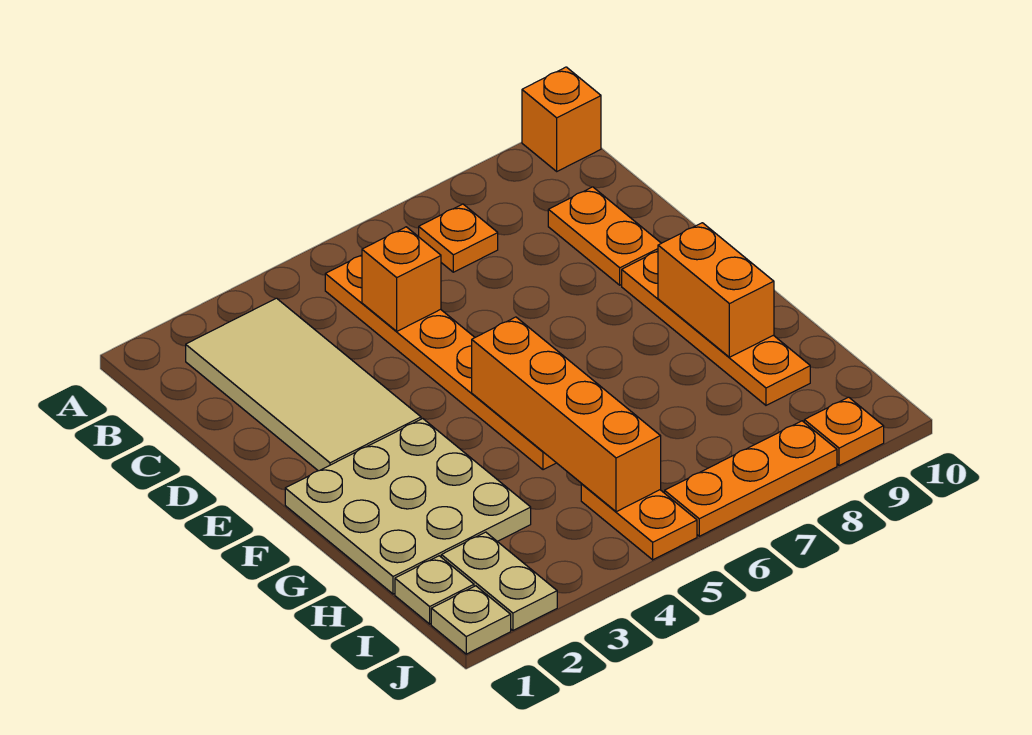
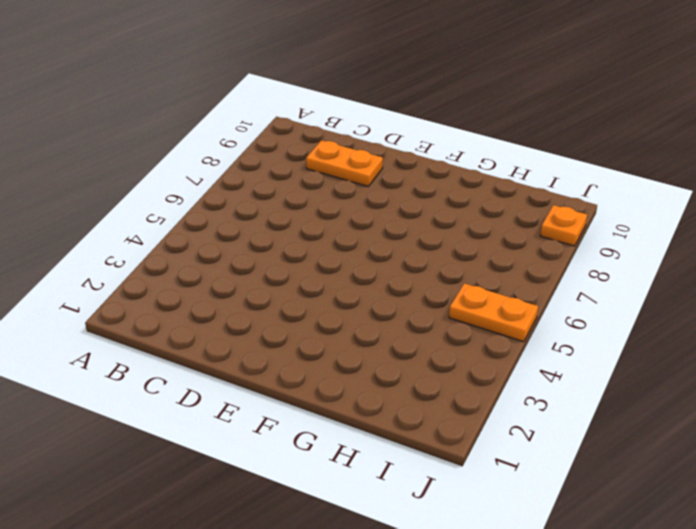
none -> orange 1x1 brick [522,67,601,171]
none -> tan 2x4 tile [186,298,421,471]
none -> orange 1x6 plate [325,255,556,470]

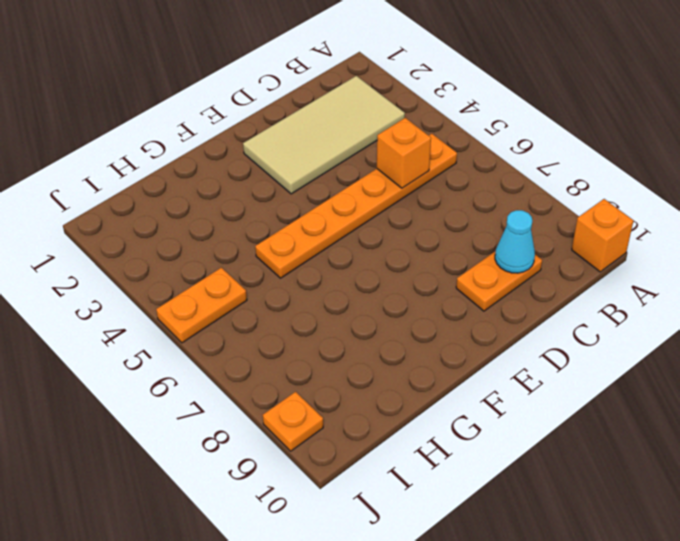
cyan 1x1 cone [495,210,535,273] -> none
none -> orange 1x1 plate [419,204,498,272]
none -> orange 1x4 plate [622,251,810,405]
none -> tan 3x3 plate [285,419,531,594]

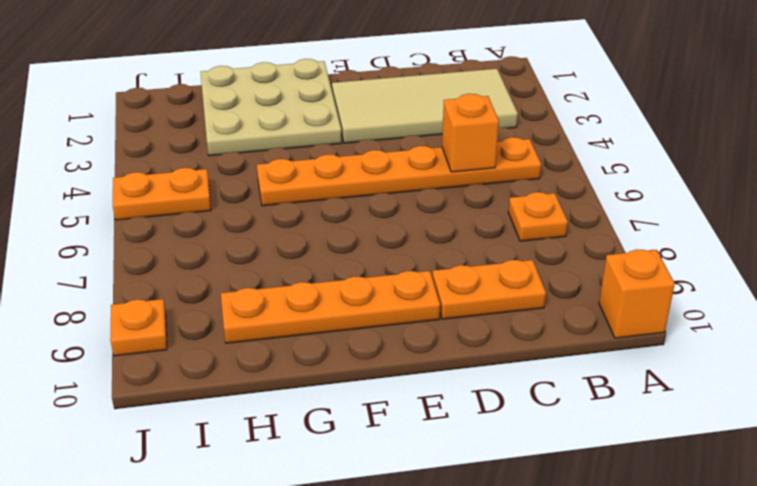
none -> tan 1x1 plate [395,556,474,624]
none -> tan 1x2 plate [441,532,557,630]
none -> tan 1x1 plate [431,586,511,654]

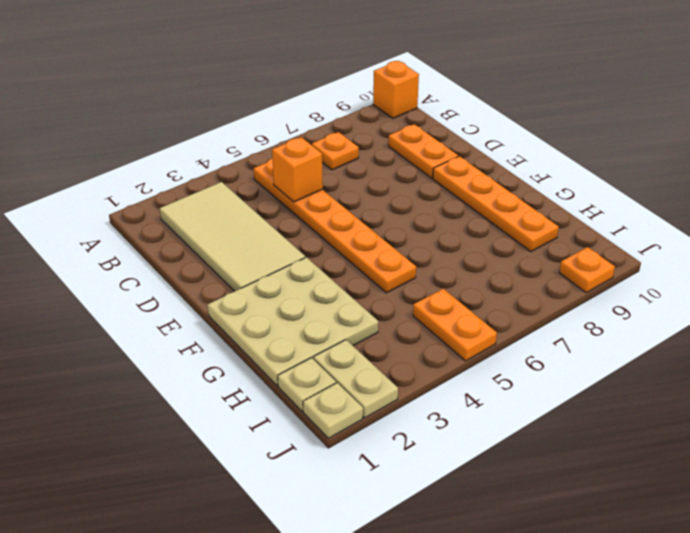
none -> orange 1x3 plate [665,421,837,536]
none -> orange 1x4 brick [472,317,661,512]
none -> orange 1x2 brick [658,223,774,357]

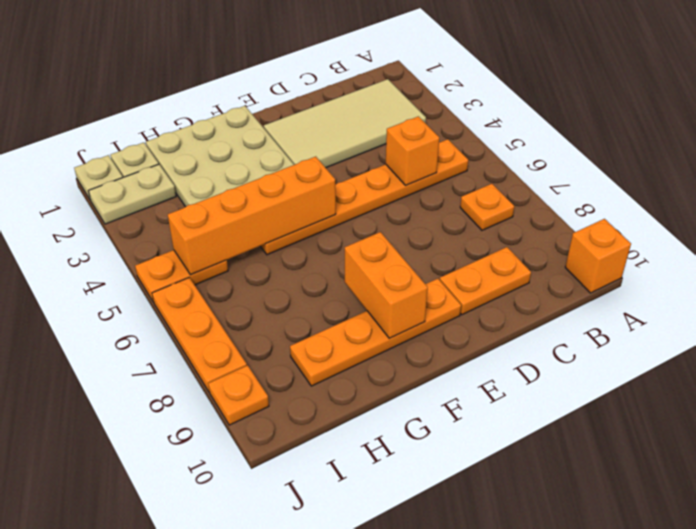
orange 1x2 brick [345,232,428,338] -> orange 1x2 brick turned to [658,223,774,357]

